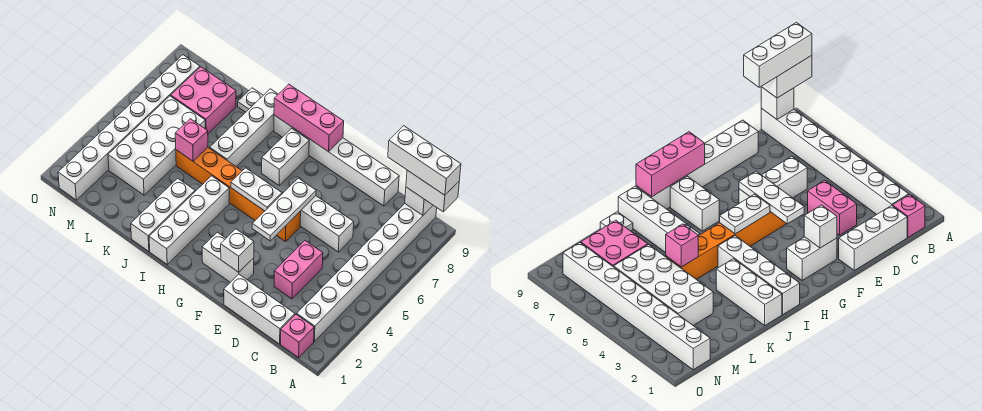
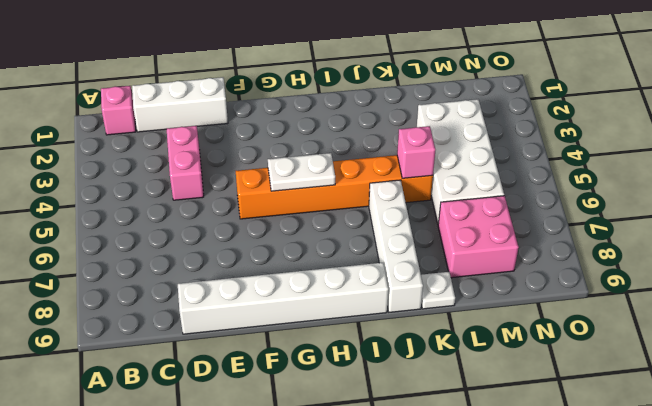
none -> white 1x8 brick [297,204,437,341]
none -> white 1x3 brick [300,196,354,252]
none -> white 1x2 brick [202,232,254,282]

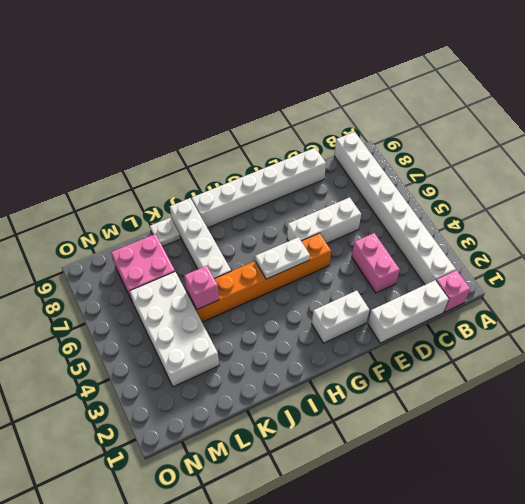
none -> white 1x2 brick [262,128,309,185]
none -> white 1x4 brick [149,176,229,264]
none -> white 1x3 brick [131,178,195,251]

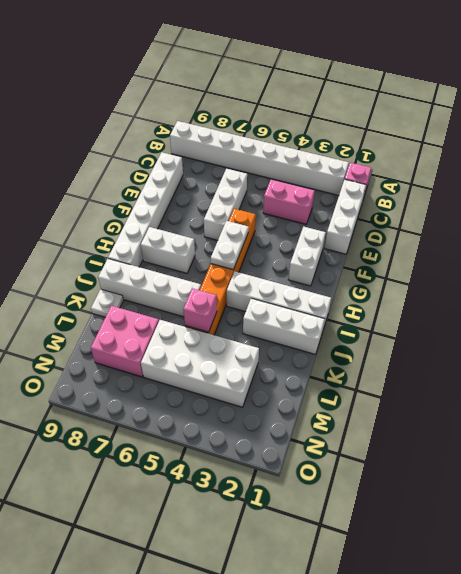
none -> white 1x8 brick [58,55,200,200]
none -> white 1x1 brick [405,187,433,215]
none -> white 1x1 brick [221,229,254,272]

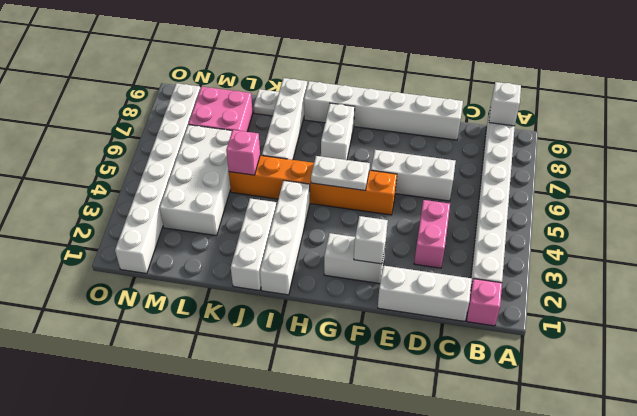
none -> white 1x3 plate [252,178,316,241]
none -> pink 1x3 brick [274,84,344,152]
none -> white 1x2 brick [406,170,459,212]

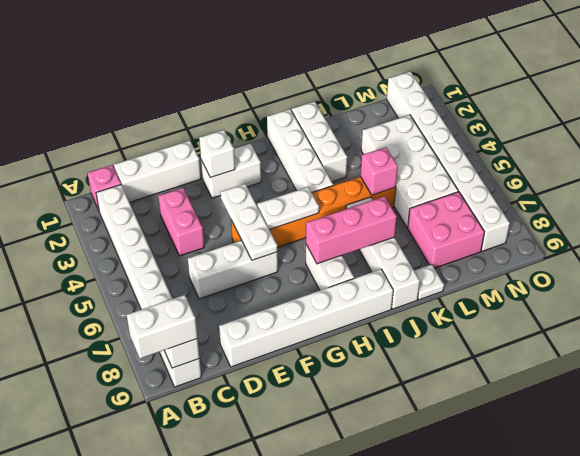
pink 1x3 brick [306,196,397,264] -> pink 1x3 brick moved to [274,84,344,152]
none -> white 1x3 brick [388,126,461,195]

